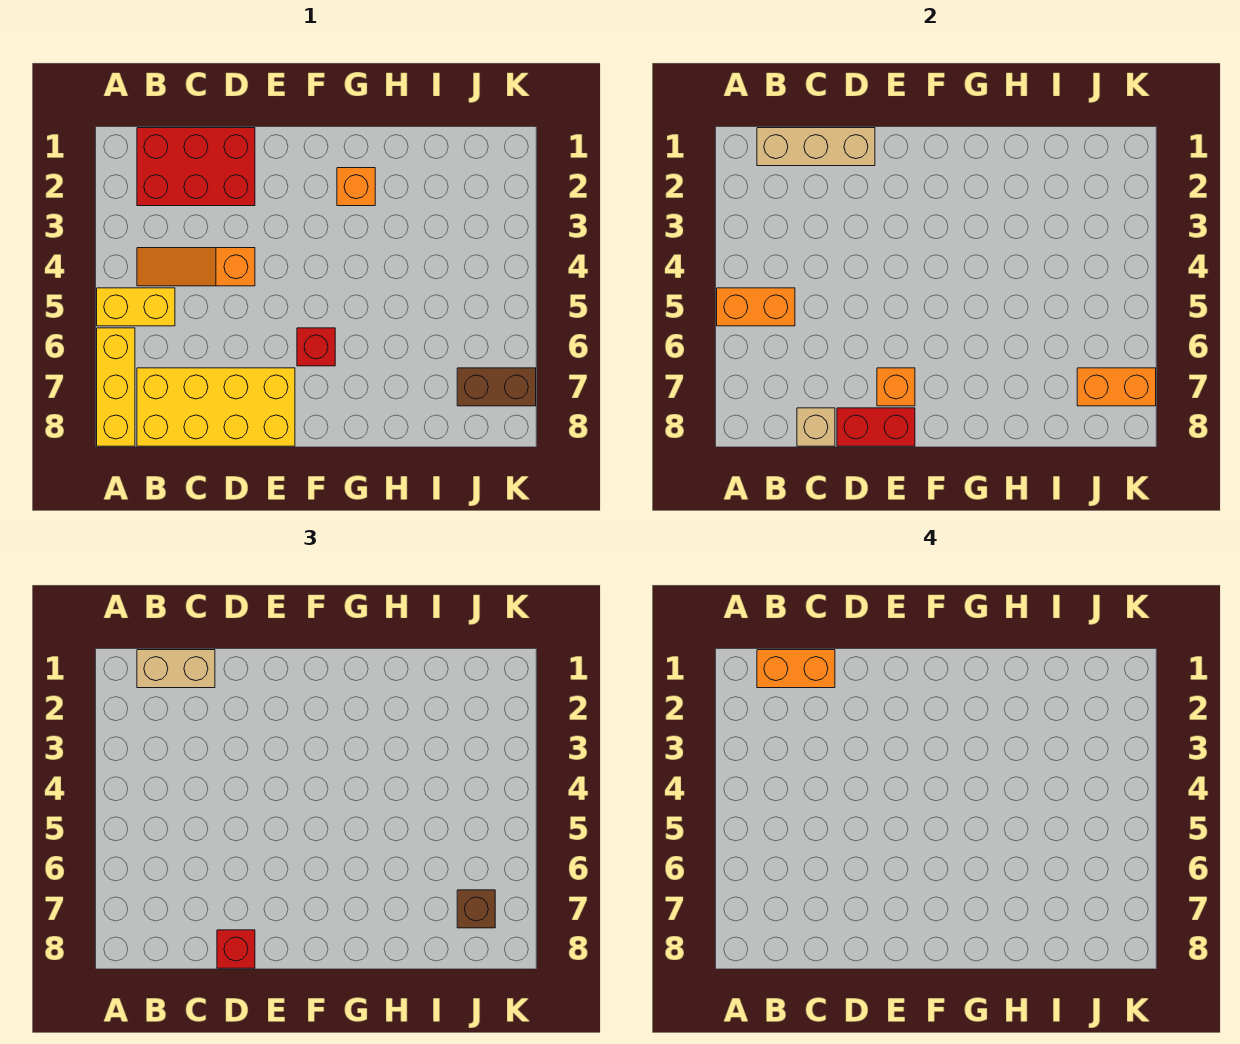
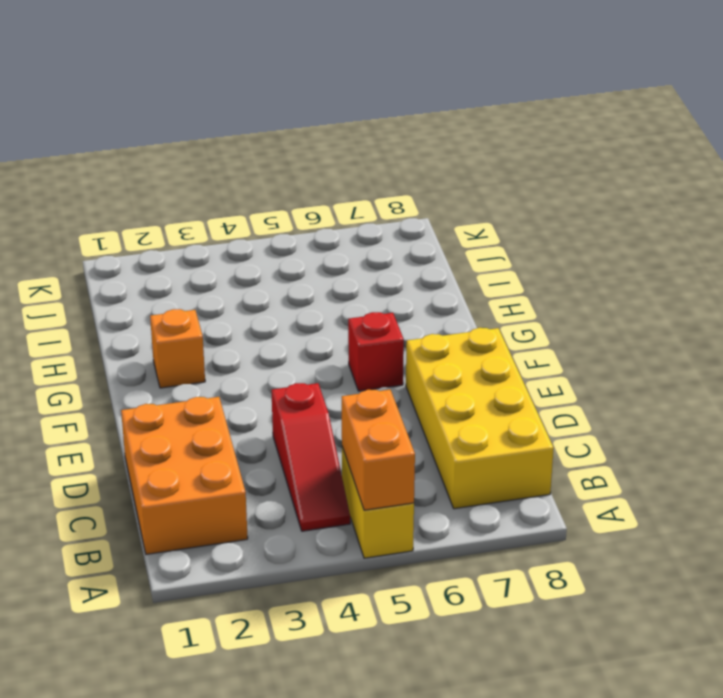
orange 2x3 brick [121,397,248,554] -> red 2x3 brick [137,128,255,206]
red 1x3 slope [271,383,350,531] -> orange 1x3 slope [137,248,255,286]
none -> yellow 1x3 brick [97,328,135,446]
none -> brown 1x2 brick [457,368,536,406]
none -> tan 1x3 brick [757,128,875,166]

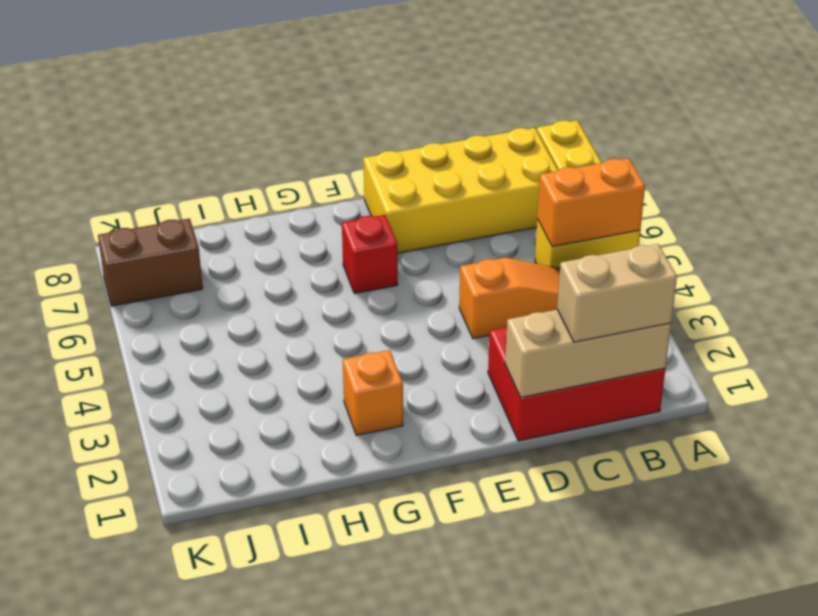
none -> tan 1x1 brick [797,408,835,446]
none -> red 1x2 brick [837,408,915,446]
none -> orange 1x1 brick [877,368,915,406]

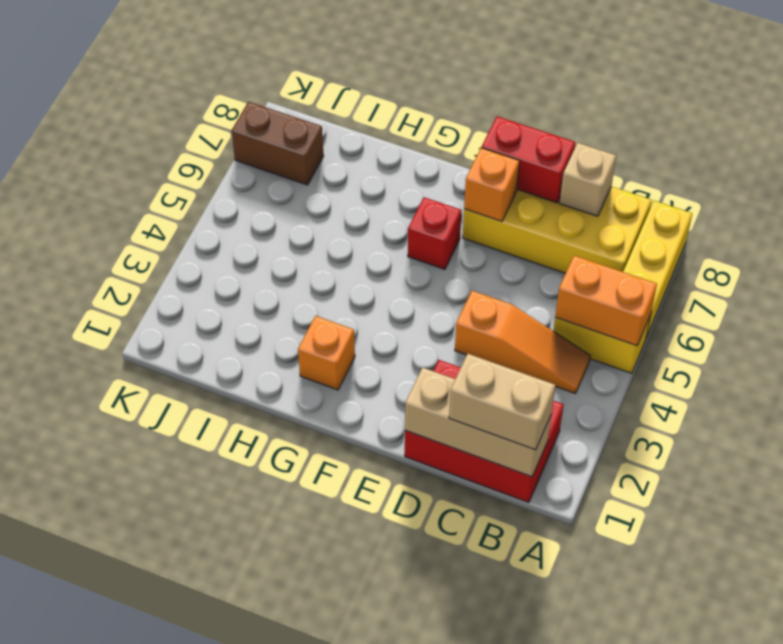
none -> orange 1x2 brick [1077,368,1156,406]
none -> red 1x1 brick [217,930,255,968]
none -> brown 1x1 brick [457,890,495,928]

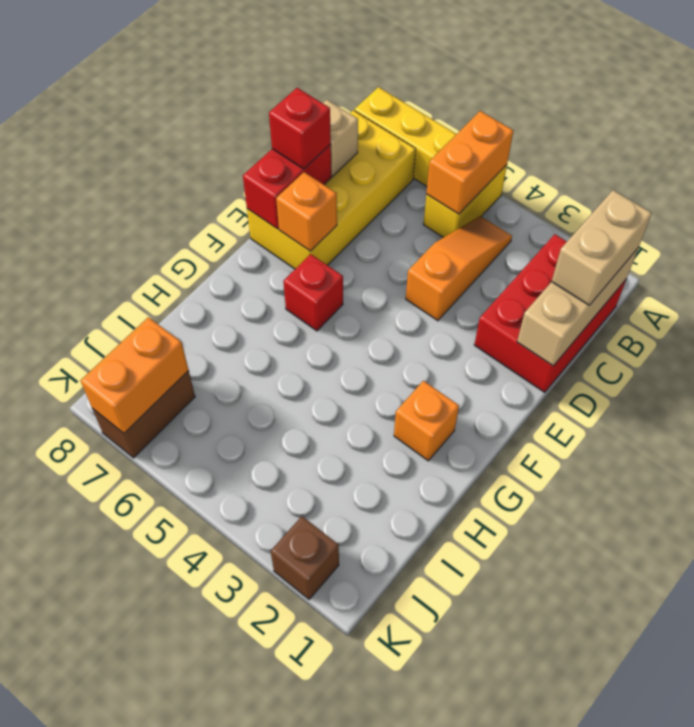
brown 1x1 brick [271,516,339,599] -> brown 1x1 brick moved to [457,890,495,928]
none -> orange 1x2 brick [757,650,835,688]

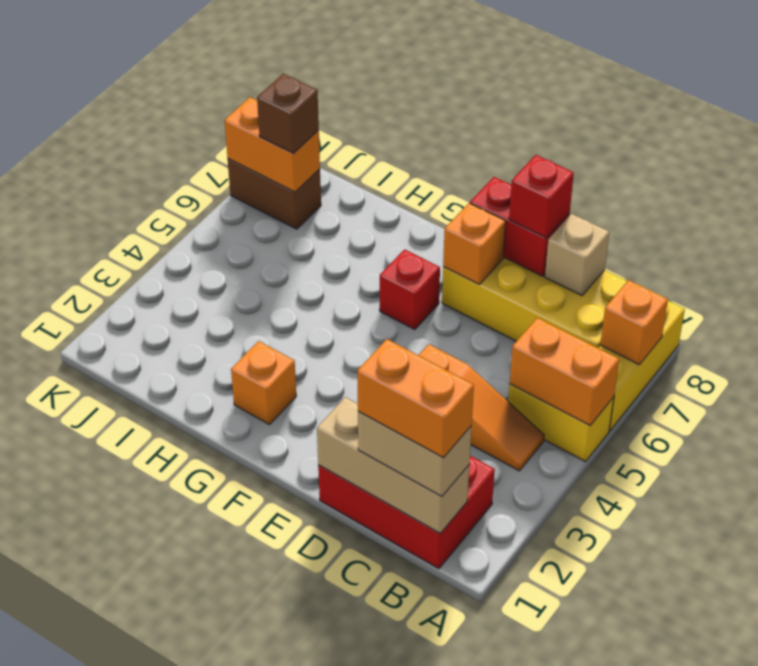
orange 1x1 brick [600,280,668,364] -> none

